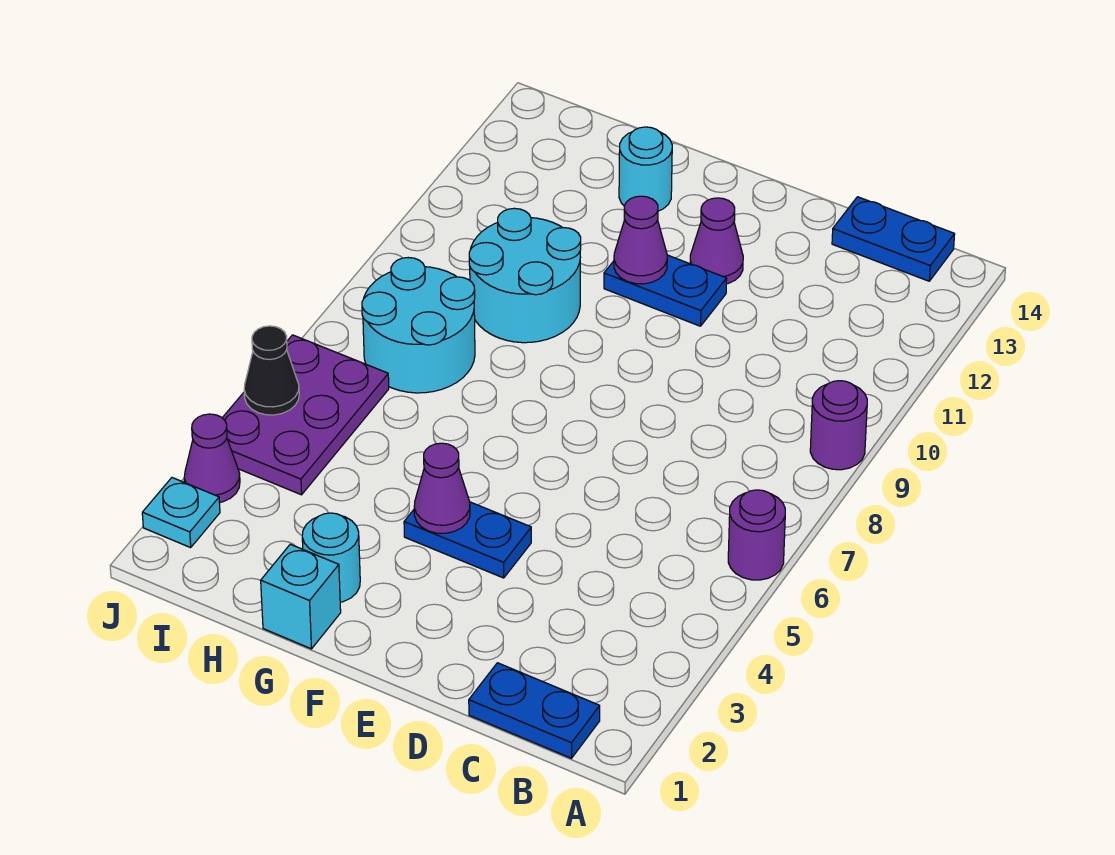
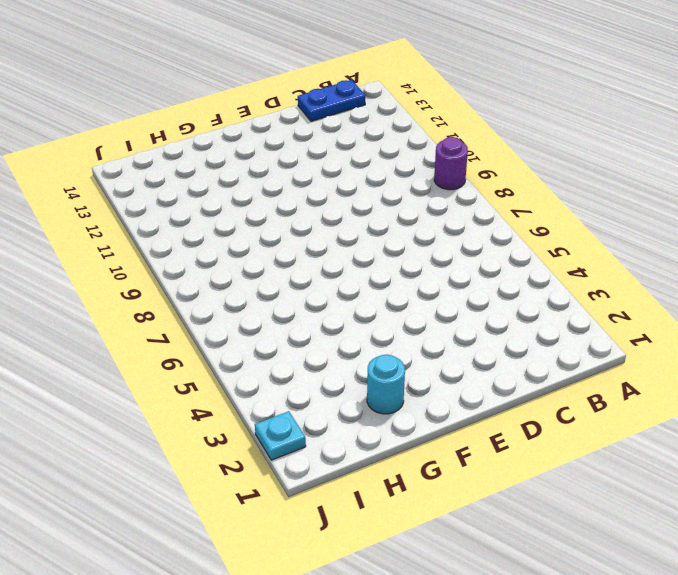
none -> purple 1x1 round brick [728,490,785,580]
none -> blue 1x2 plate [469,663,600,758]
none -> blue 1x2 plate [404,502,531,578]

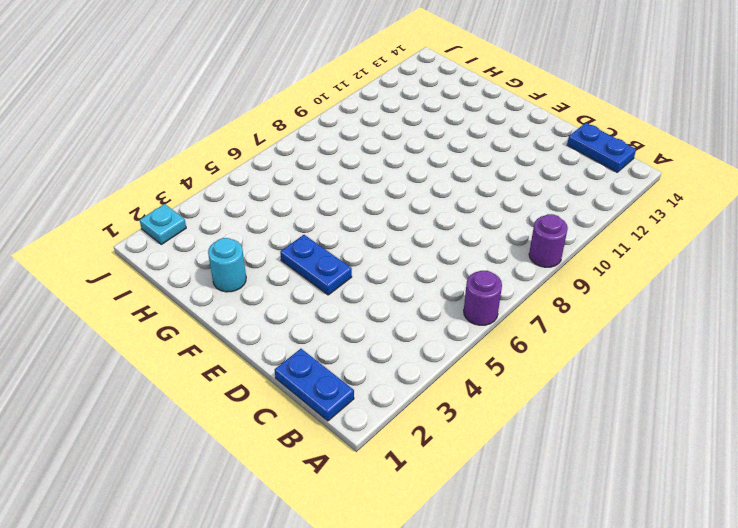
none -> blue 1x2 plate [604,255,727,326]
none -> purple 1x1 cone [690,198,743,284]
none -> cyan 1x1 brick [261,544,341,649]

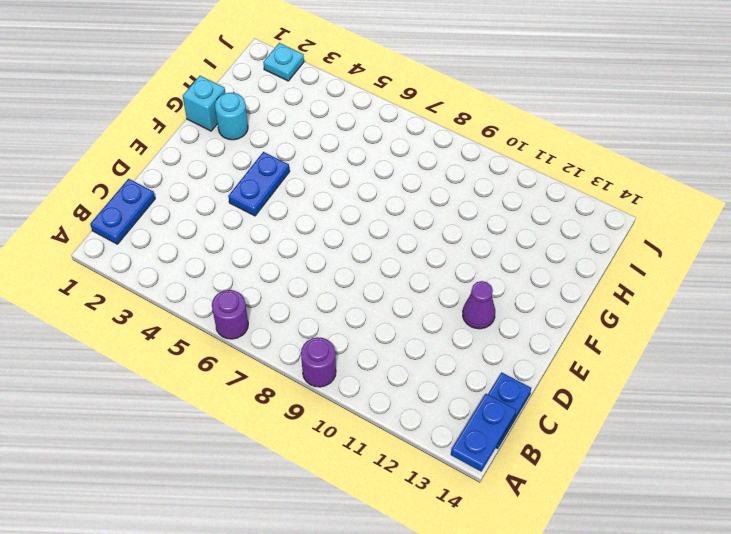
blue 1x2 plate [451,394,516,472] -> blue 1x2 plate moved to [604,255,727,326]
none -> cyan 2x2 round brick [469,208,581,343]
none -> cyan 1x1 round brick [619,127,672,211]
none -> cyan 2x2 round brick [362,258,475,393]

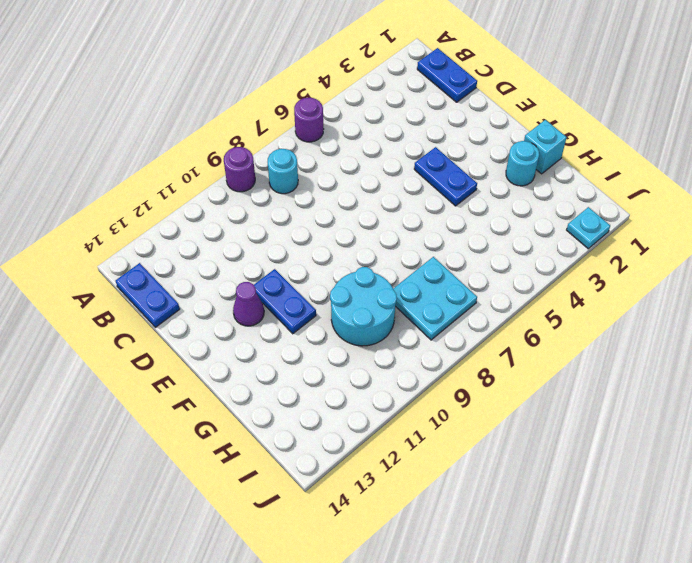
cyan 1x1 round brick [268,149,298,194] -> cyan 1x1 round brick moved to [619,127,672,211]
cyan 2x2 plate [393,257,477,340] -> cyan 2x2 round brick [362,258,475,393]
none -> purple 2x3 plate [222,335,389,495]
none -> purple 1x1 cone [184,414,240,503]
none -> purple 1x1 cone [414,443,470,533]

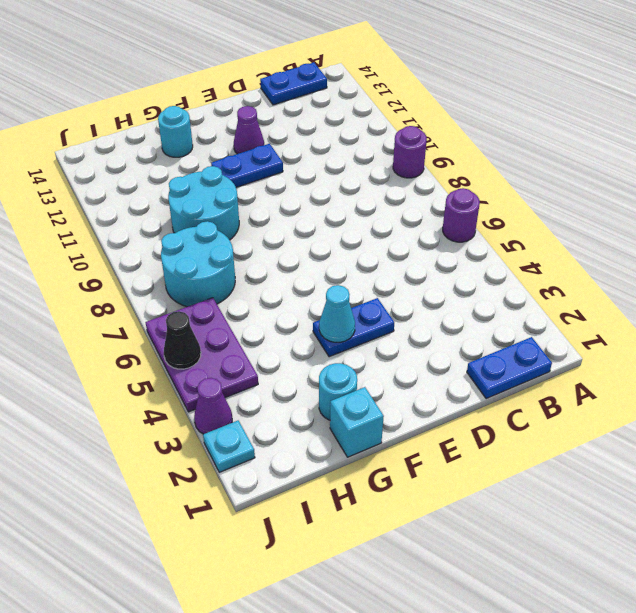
cyan 1x1 cone [319,285,355,342] -> purple 1x1 cone [414,443,470,533]
none -> purple 1x1 cone [614,196,667,284]

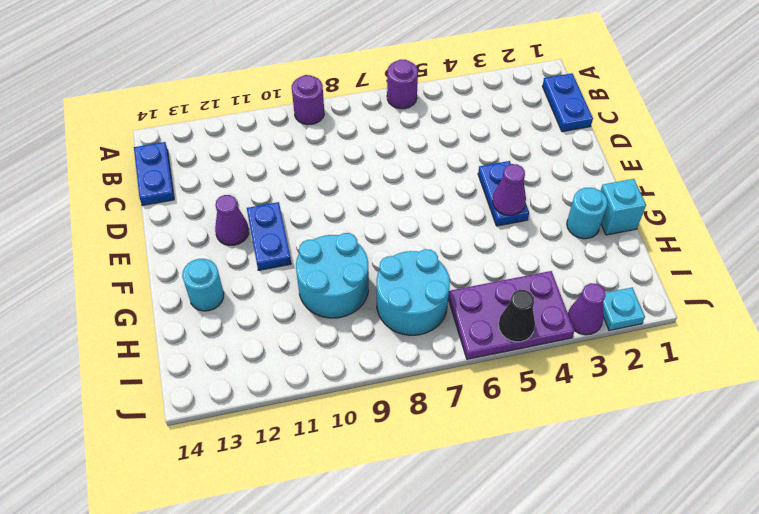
none -> purple 1x1 cone [614,196,667,284]

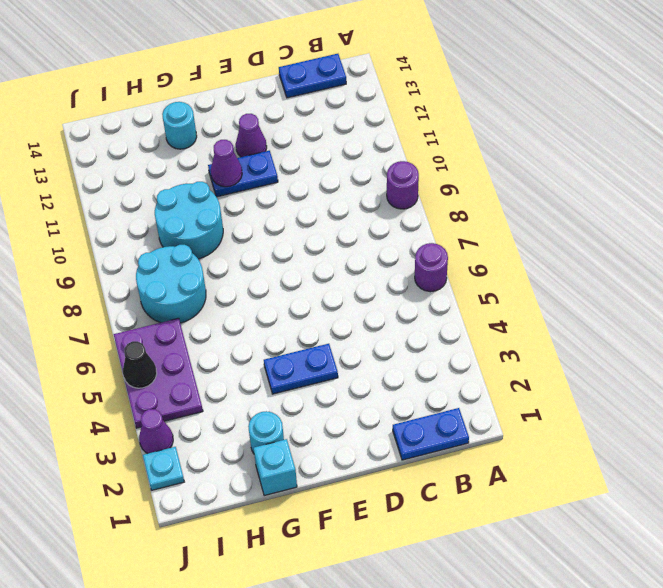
none -> purple 1x1 cone [414,443,470,533]

